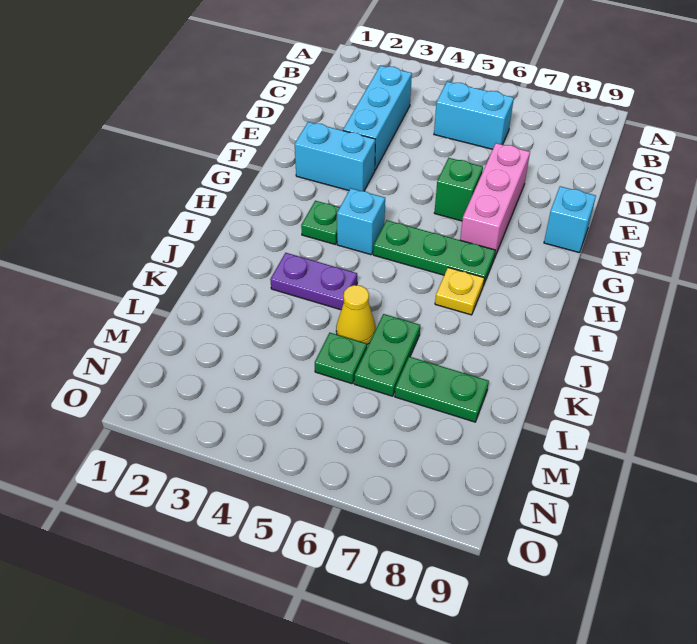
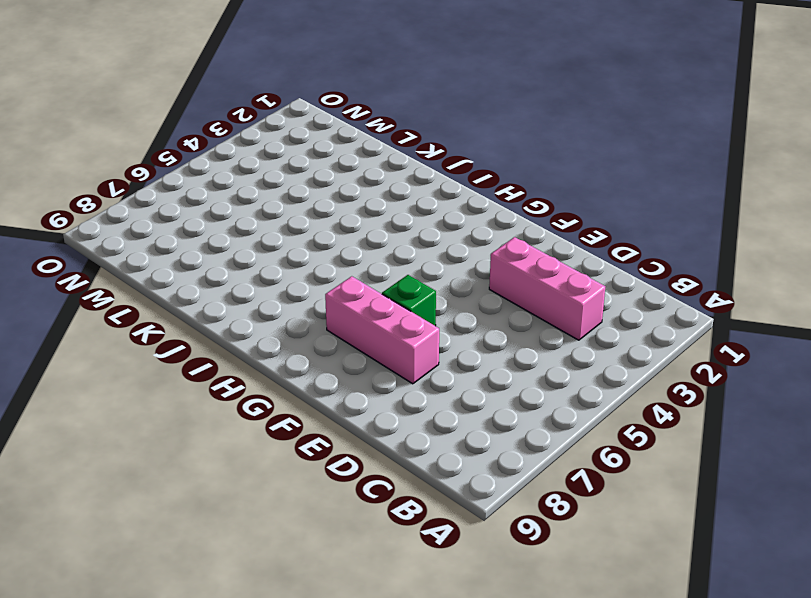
pink 1x3 brick [489,237,605,340] -> cyan 1x3 brick [343,66,412,170]
none -> cyan 1x2 brick [434,81,514,149]
none -> cyan 1x2 brick [295,122,375,191]
none -> cyan 1x1 brick [544,186,596,253]

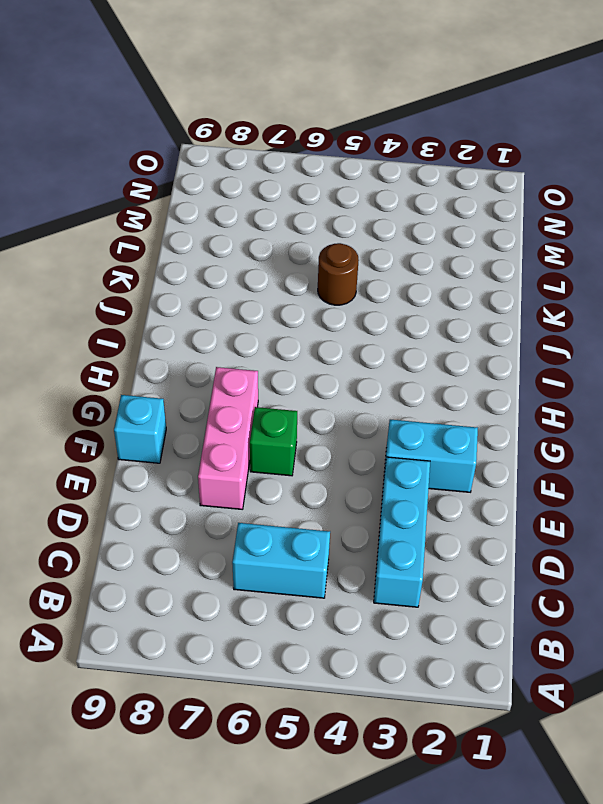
brown 1x1 round brick [318,243,359,305] -> yellow 1x1 cone [336,285,376,344]
none -> green 1x1 plate [301,201,340,245]
none -> cyan 1x1 brick [337,188,385,255]
none -> green 1x3 plate [373,220,495,286]

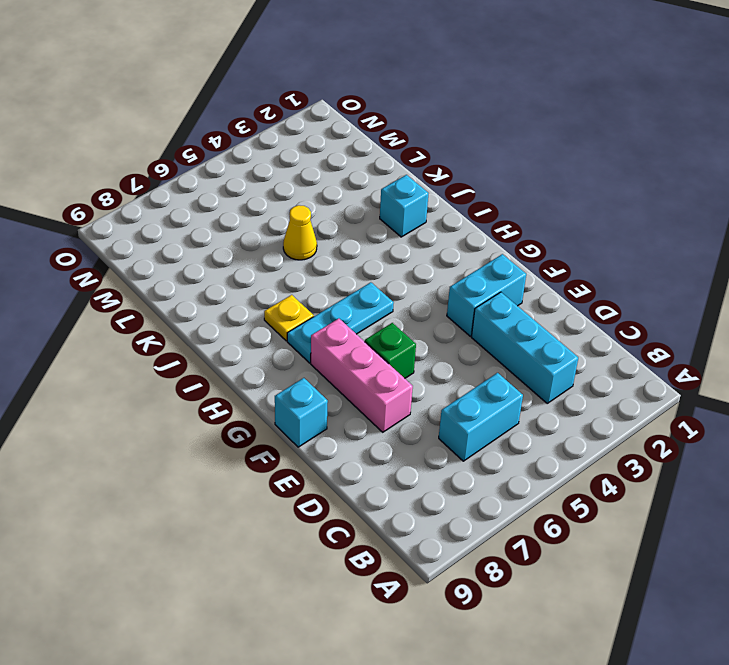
cyan 1x3 plate [287,282,394,363] -> green 1x3 plate [373,220,495,286]
cyan 1x1 brick [380,175,429,237] -> cyan 1x1 brick moved to [337,188,385,255]
none -> green 1x1 plate [301,201,340,245]
none -> purple 1x2 plate [270,253,357,310]
none -> green 1x2 plate [354,314,420,396]

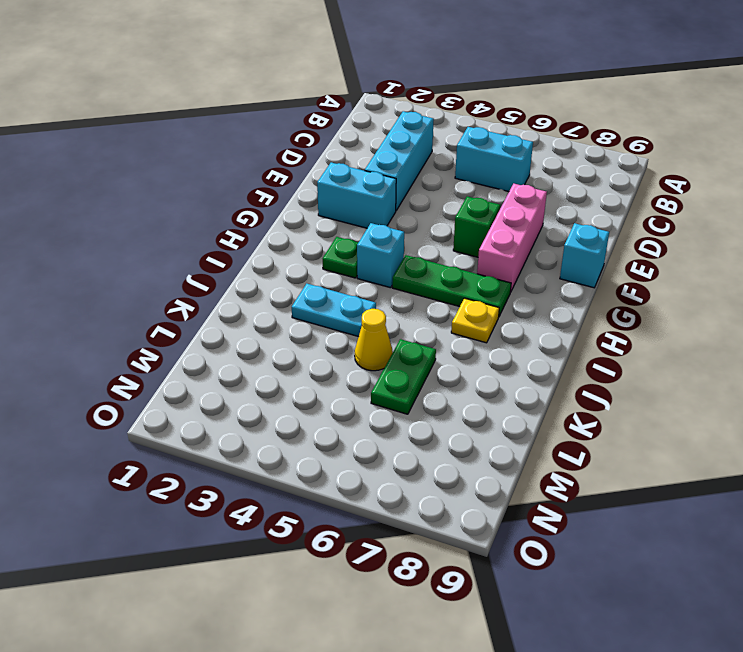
cyan 1x2 plate [292,284,376,337] -> purple 1x2 plate [270,253,357,310]
none -> green 1x1 plate [315,333,367,384]
none -> green 1x2 plate [395,357,489,422]

